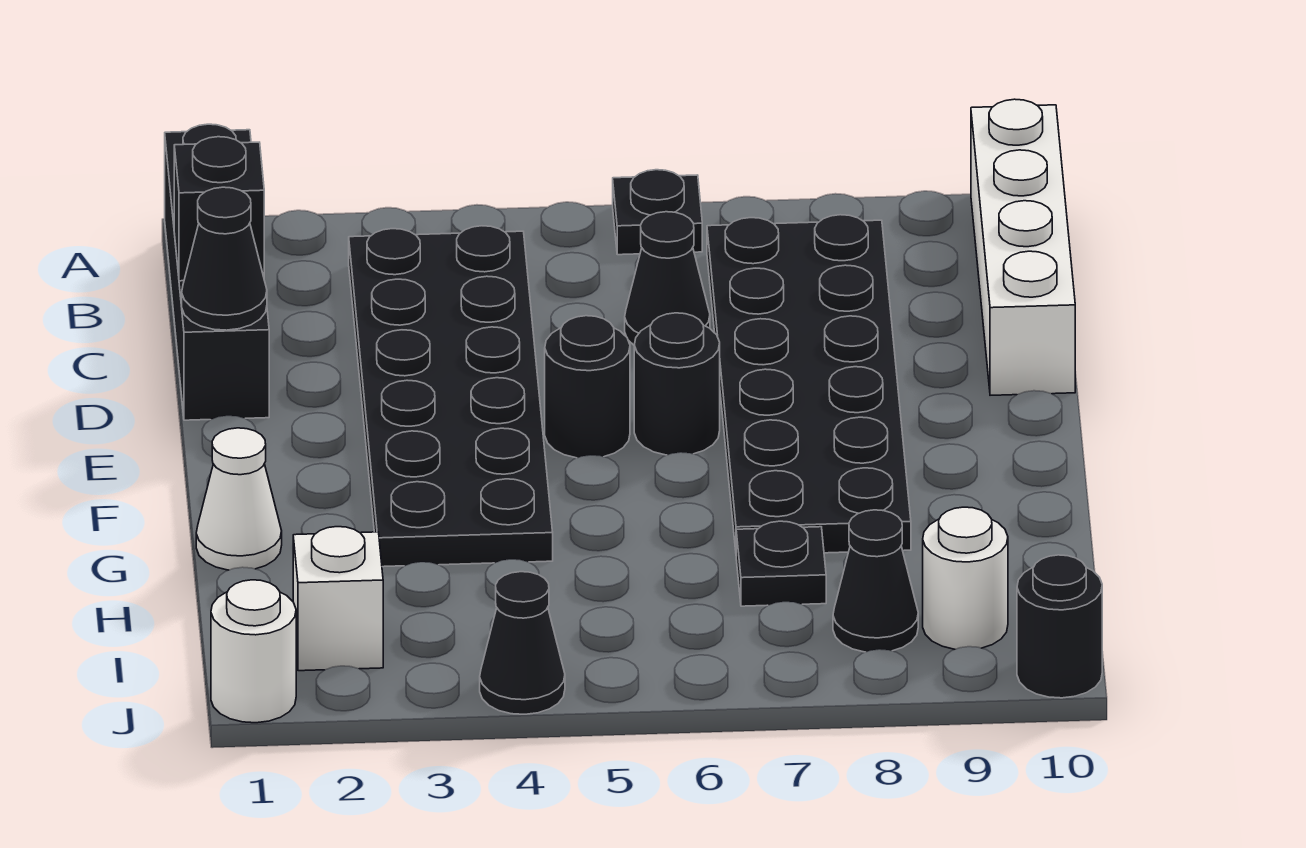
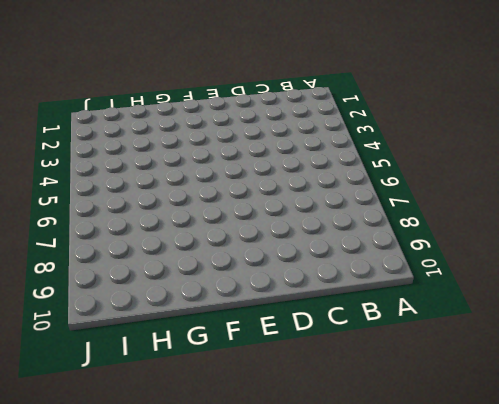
none -> black 1x4 brick [165,124,269,420]
none -> black 1x1 plate [613,170,702,255]
none -> white 1x4 brick [971,99,1075,395]

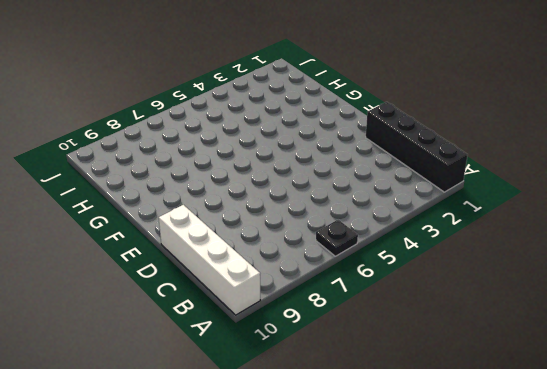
none -> black 2x6 plate [349,226,553,567]
none -> black 2x6 plate [707,215,911,553]
none -> black 1x1 cone [625,212,710,345]

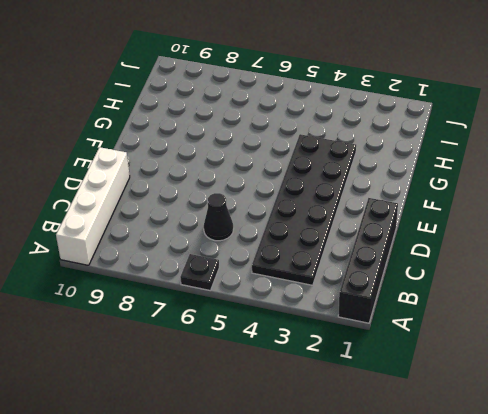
none -> black 2x6 plate [707,215,911,553]
none -> black 1x1 round brick [545,316,630,458]
none -> black 1x1 round brick [634,313,720,455]

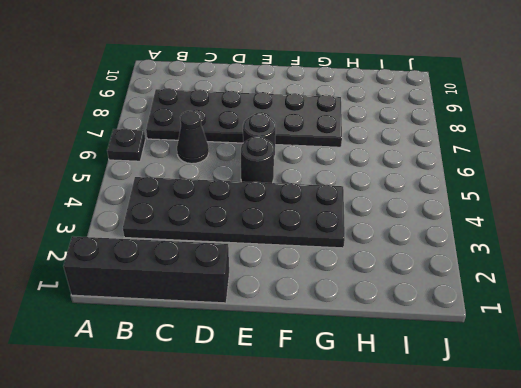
none -> white 1x4 brick [971,99,1075,395]
none -> white 1x1 cone [196,428,282,570]
none -> black 1x1 plate [736,521,826,606]

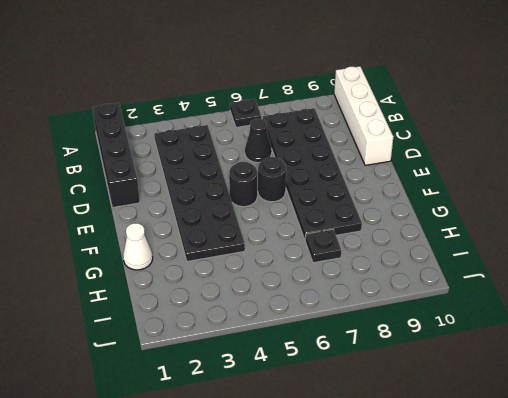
none -> white 1x1 brick [293,527,383,671]
none -> black 1x1 cone [833,510,918,652]
none -> white 1x1 round brick [923,507,1008,649]

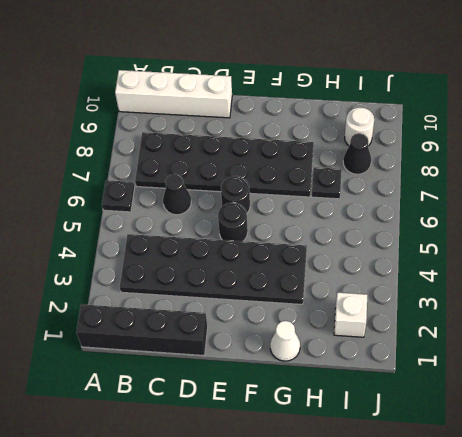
none -> white 1x1 round brick [211,580,296,723]
none -> black 1x1 cone [480,572,565,714]
none -> black 1x1 round brick [1017,555,1102,698]

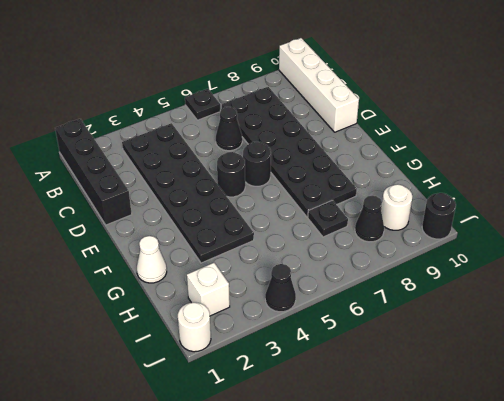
none -> black 1x1 brick [174,137,264,281]
none -> black 1x1 cone [182,187,267,330]

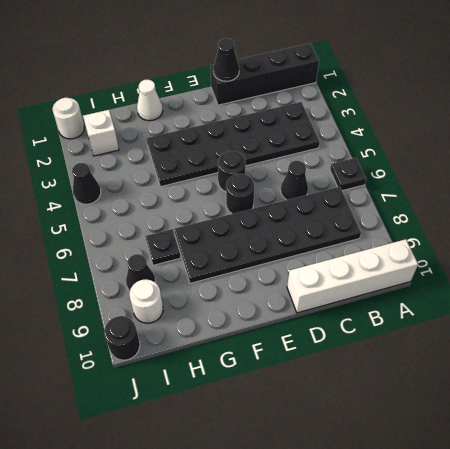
none -> black 1x1 brick [174,137,264,281]

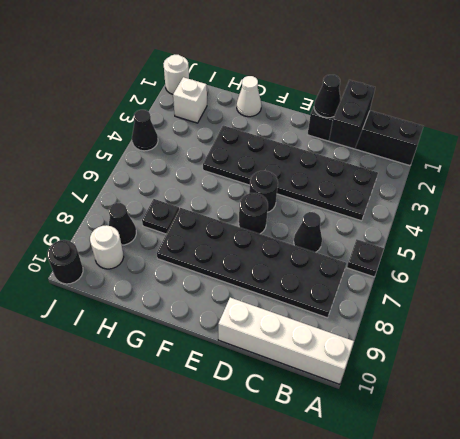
black 1x2 brick [329,80,375,149] -> black 1x1 brick [174,137,264,281]

